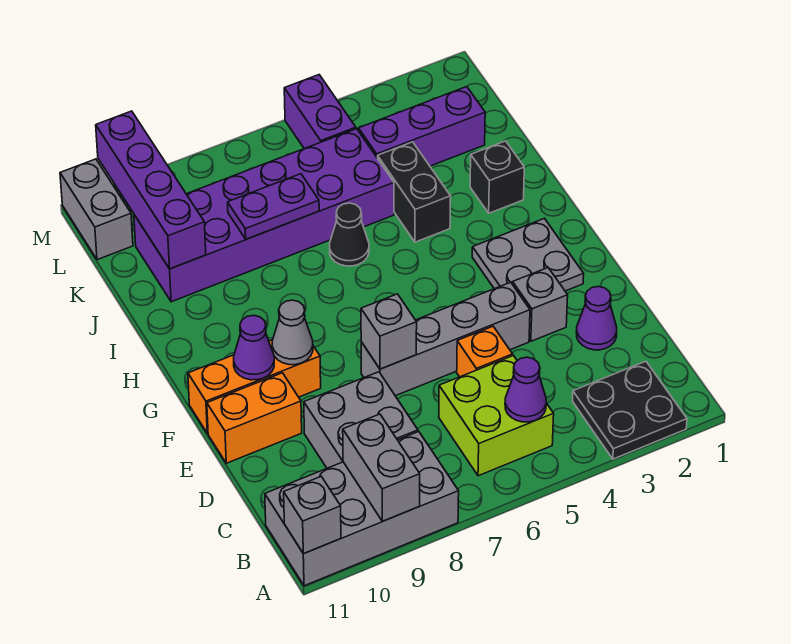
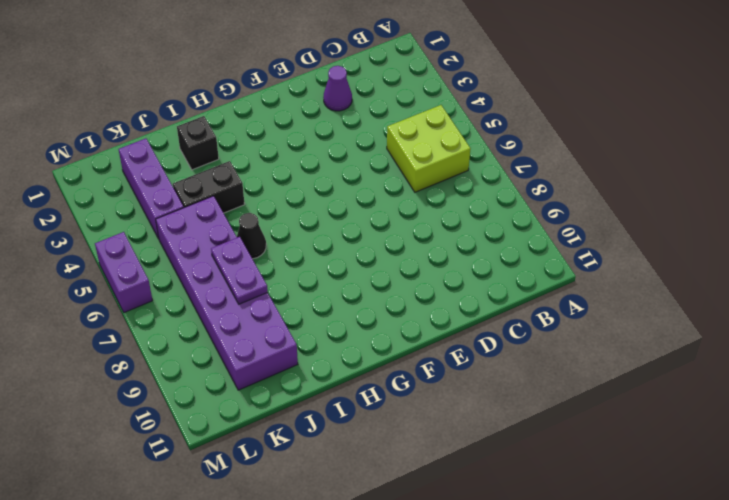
purple 1x2 brick [95,232,153,313] -> purple 1x2 brick turned to [284,75,356,149]
none -> black 2x2 plate [572,361,687,459]
none -> grey 2x4 brick [265,432,459,586]
none -> grey 2x2 brick [304,372,418,468]

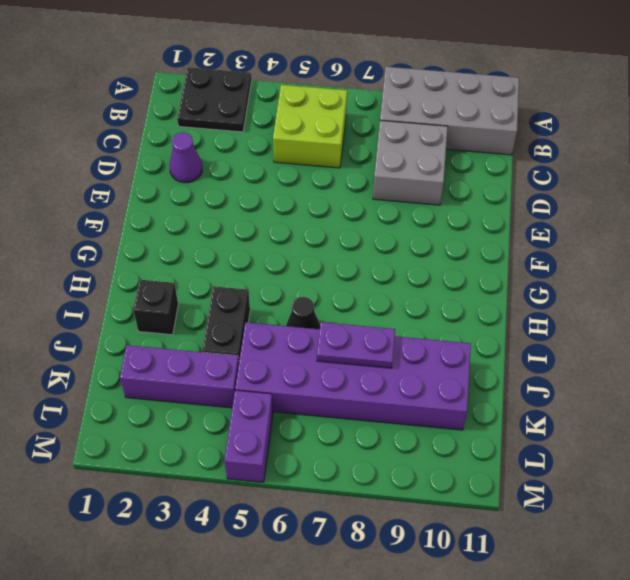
none -> orange 1x1 brick [457,326,513,377]
none -> grey 1x1 brick [513,268,568,341]
none -> grey 1x4 brick [361,282,530,396]

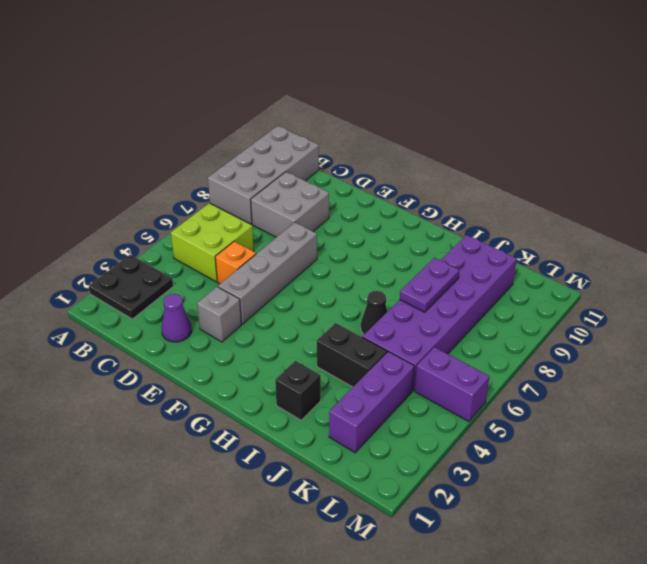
none -> orange 1x2 brick [207,373,302,463]
none -> grey 2x2 plate [472,218,584,291]
none -> orange 1x3 brick [188,340,321,433]

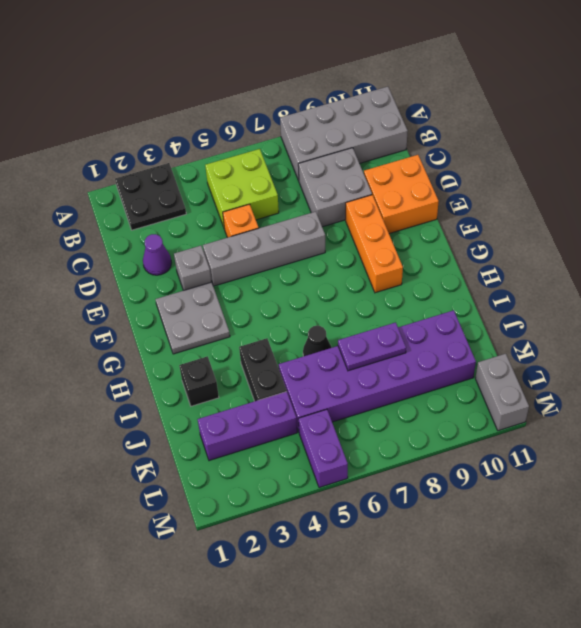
orange 2x2 brick [364,155,439,234] -> orange 1x2 brick [207,373,302,463]
orange 1x3 brick [346,195,403,293] -> orange 1x3 brick turned to [188,340,321,433]
none -> grey 1x2 brick [343,414,420,521]
none -> grey 1x1 brick [284,477,341,554]
none -> purple 1x1 cone [505,357,546,422]

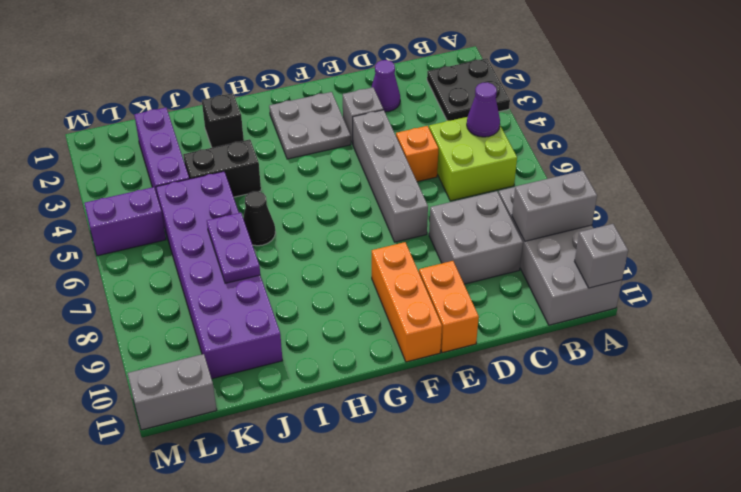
none -> grey 1x1 brick [361,294,417,369]
none -> grey 1x1 cone [272,300,313,365]
none -> purple 1x1 cone [234,315,274,380]

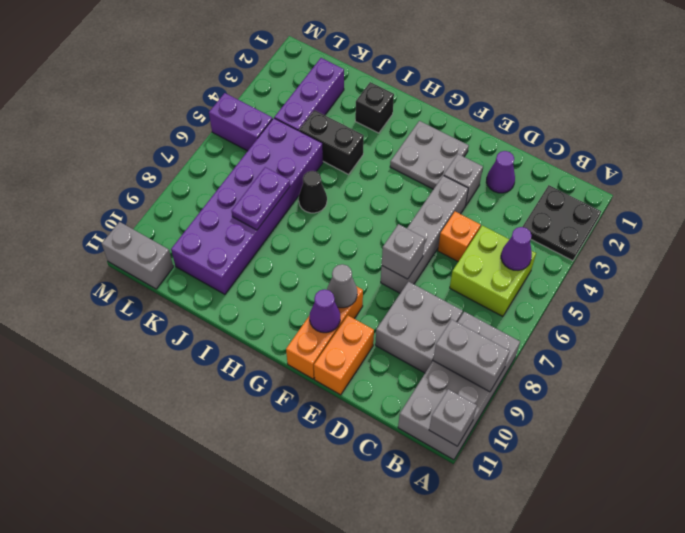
none -> purple 1x4 brick [96,111,206,269]

